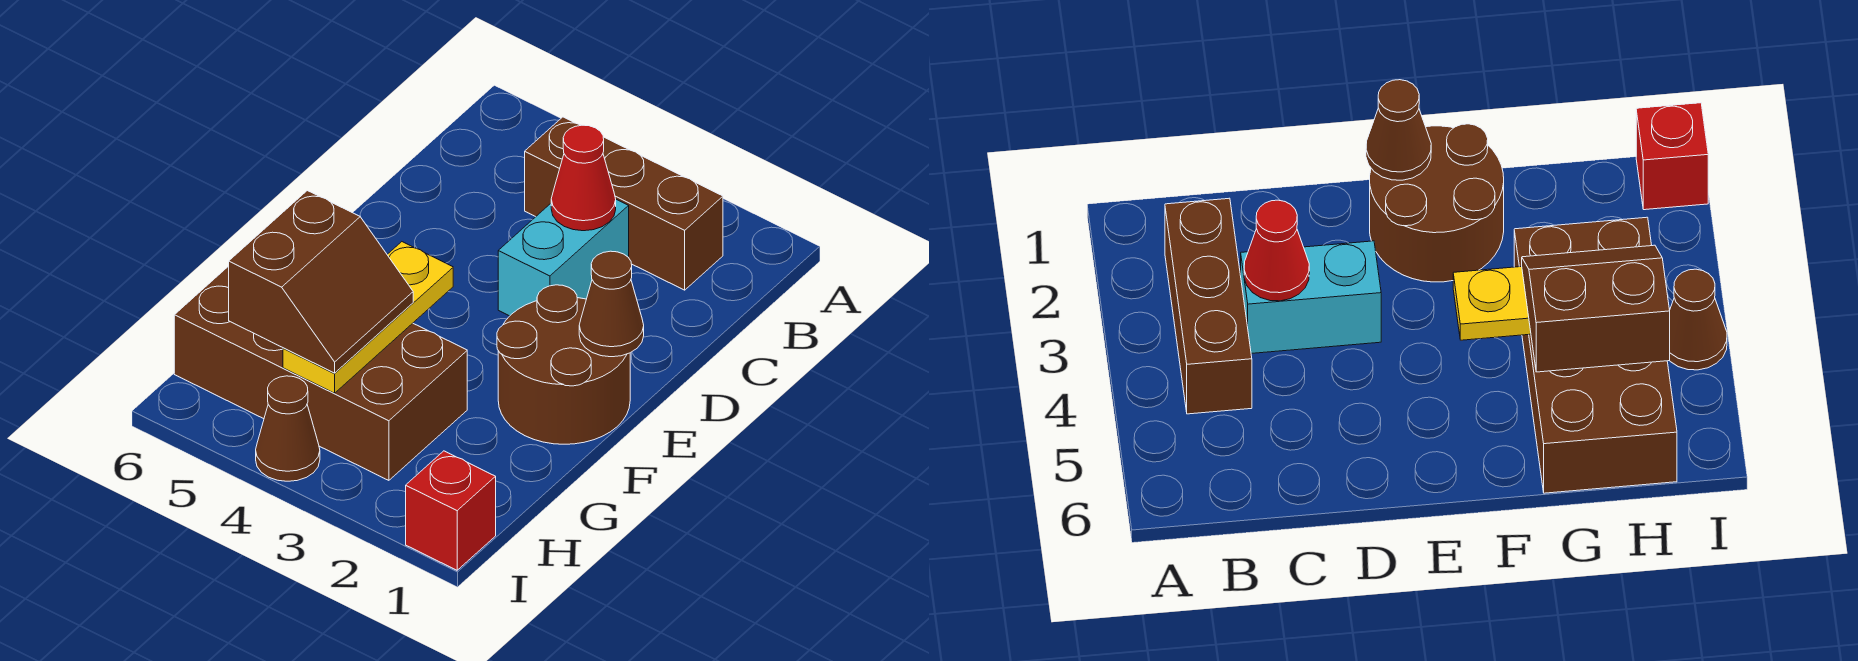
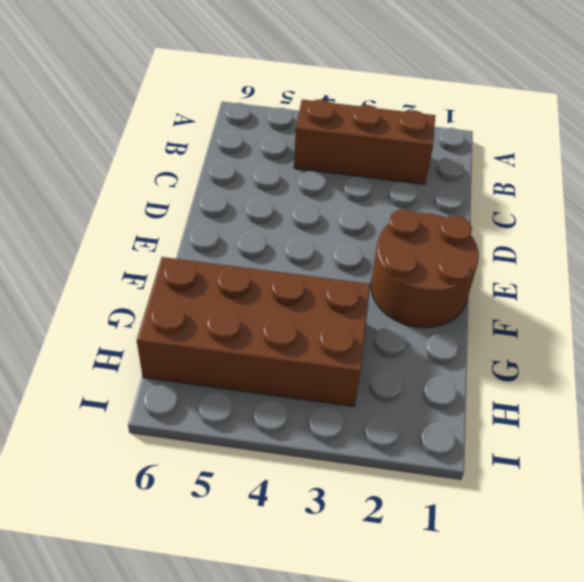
none -> cyan 1x2 brick [498,199,629,316]
none -> red 1x1 brick [406,451,496,570]

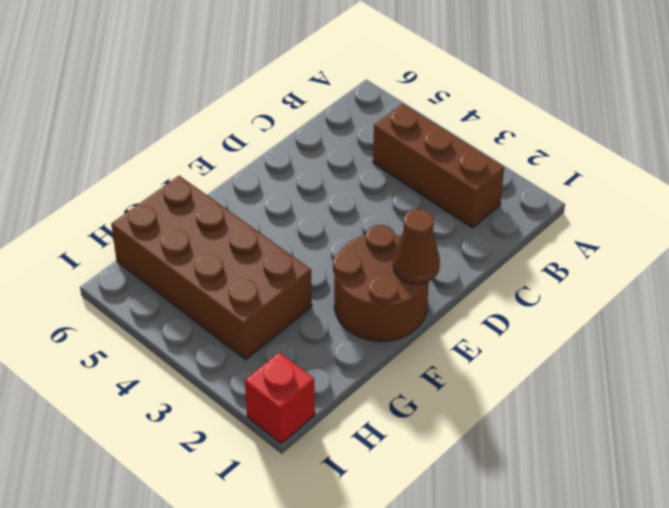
none -> cyan 1x2 brick [498,199,629,316]
none -> brown 1x1 cone [256,376,320,481]

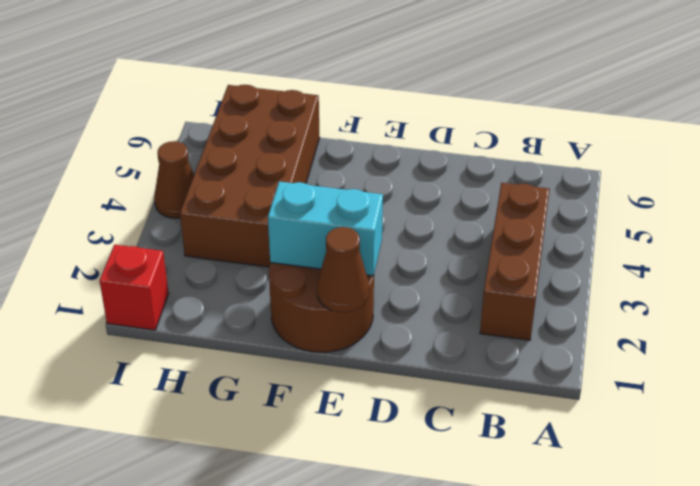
cyan 1x2 brick [268,182,383,276] -> cyan 1x2 brick moved to [498,199,629,316]
none -> red 1x1 cone [551,125,616,231]
none -> yellow 1x3 plate [283,242,453,393]

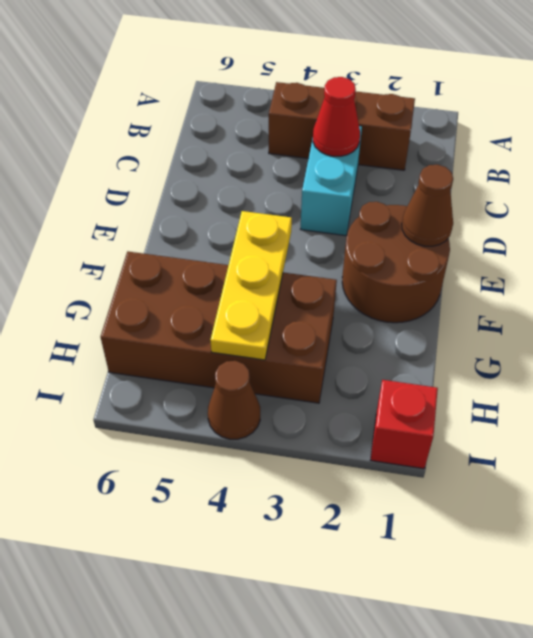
none -> brown 2x2 slope [229,191,413,373]

